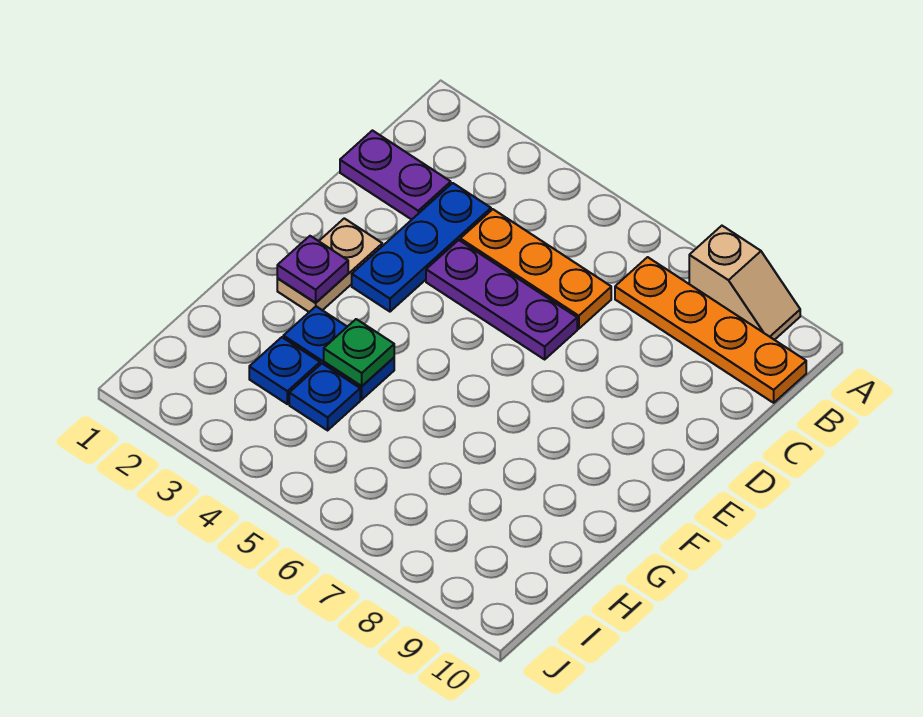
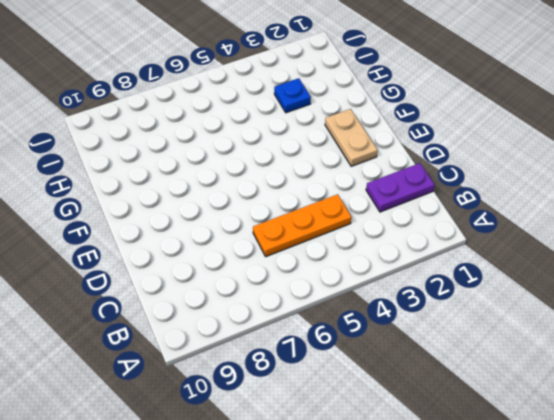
none -> tan 1x2 slope [689,226,800,340]
none -> orange 1x4 plate [615,257,806,403]
none -> blue 1x3 plate [352,183,491,312]

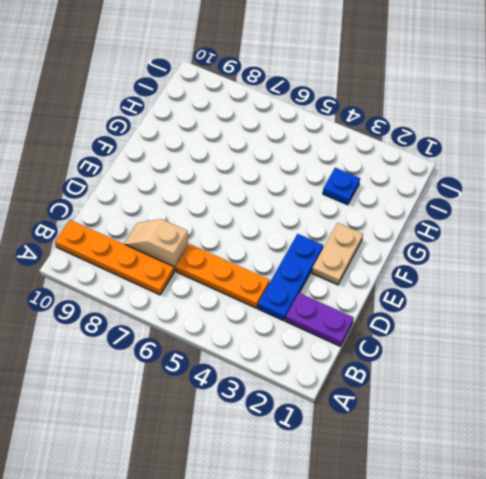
tan 1x2 slope [124,219,188,271] -> tan 1x2 slope moved to [689,226,800,340]
none -> purple 1x3 plate [426,240,577,359]
none -> blue 1x2 plate [283,306,394,400]
none -> blue 1x1 plate [289,364,360,430]

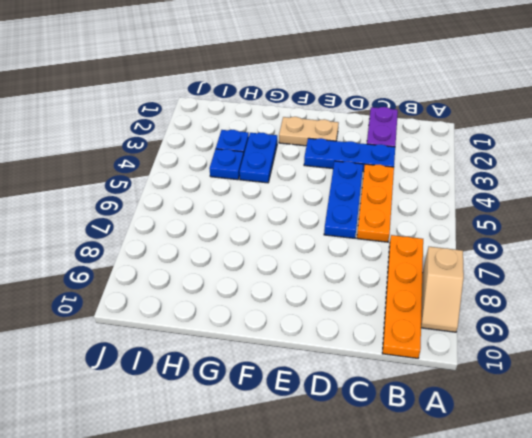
blue 1x3 plate [324,161,363,238] -> purple 1x3 plate [426,240,577,359]
none -> purple 1x1 plate [277,236,348,303]
none -> green 1x1 plate [324,319,394,386]

